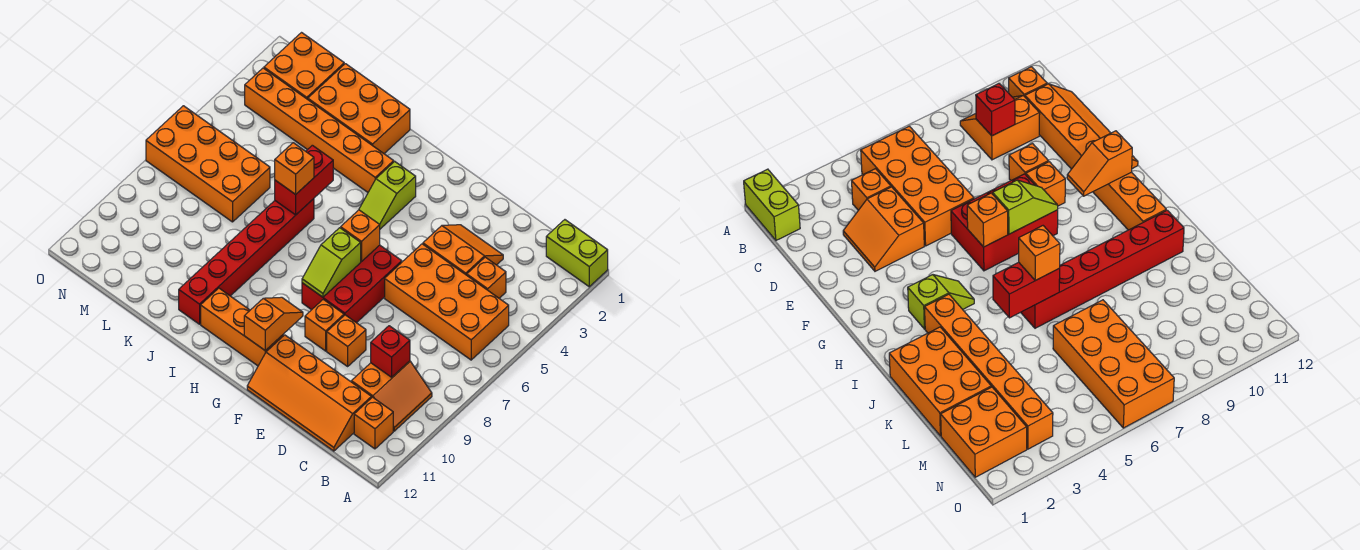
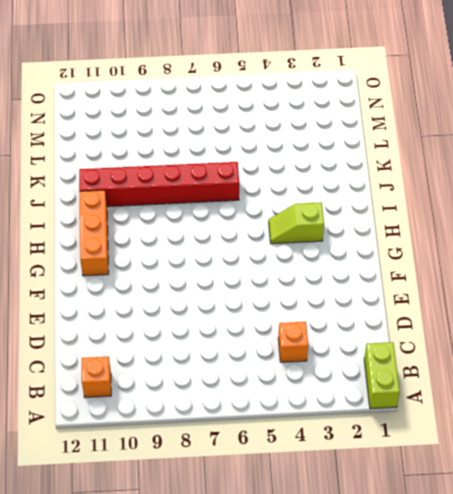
none -> orange 2x4 brick [385,244,509,360]
none -> orange 2x2 slope [351,361,432,431]
none -> orange 2x4 slope [247,335,371,451]

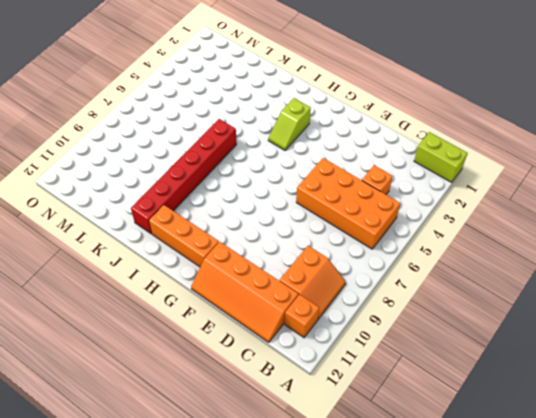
none -> orange 2x2 slope [423,225,503,275]
none -> orange 1x1 brick [327,315,366,366]
none -> red 2x3 brick [302,245,402,323]

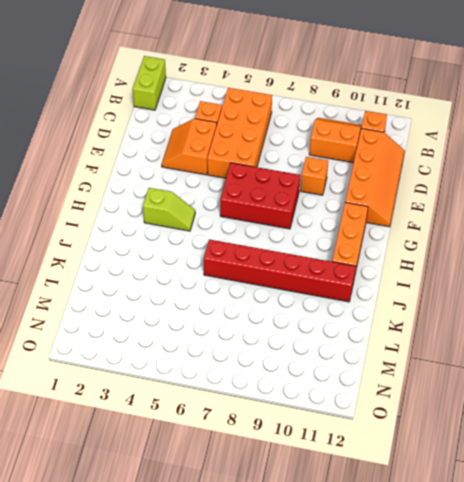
none -> orange 1x1 brick [305,299,344,351]
none -> orange 1x6 brick [245,68,394,192]
none -> orange 2x3 brick [308,64,410,153]

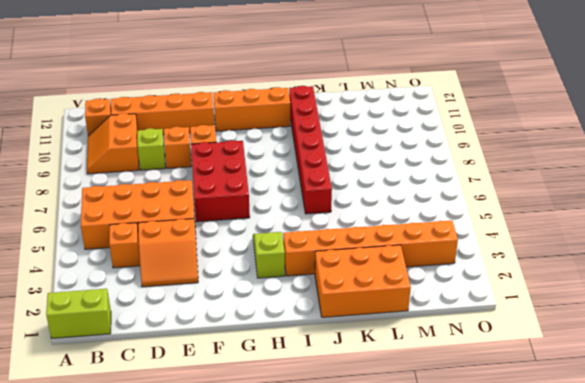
lime 1x1 brick [137,128,165,170] -> none
none -> orange 2x4 brick [146,106,270,222]
none -> orange 2x2 brick [264,33,344,99]
none -> red 1x1 brick [371,326,410,377]

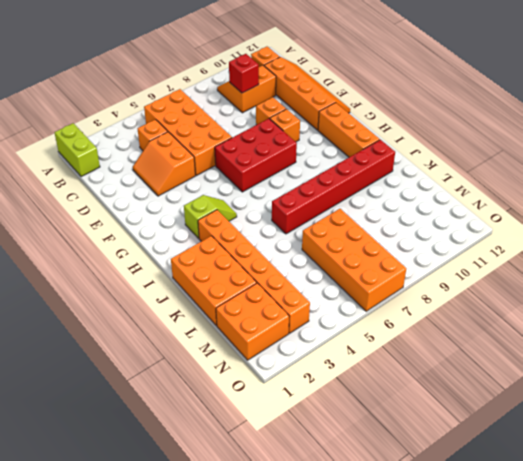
none -> orange 1x1 brick [341,210,380,262]
none -> lime 1x2 slope [302,228,361,297]
none -> orange 1x2 slope [244,297,303,351]

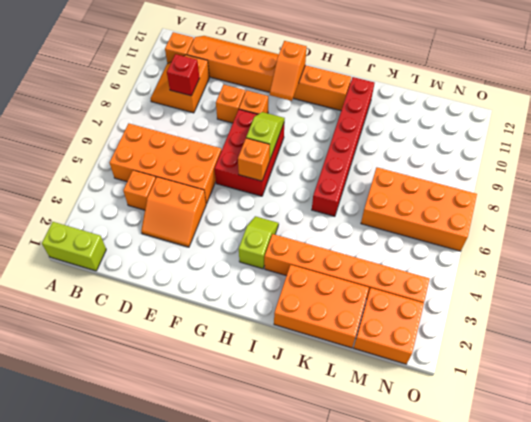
none -> red 1x2 brick [275,145,333,215]
none -> orange 1x1 brick [275,143,314,194]

